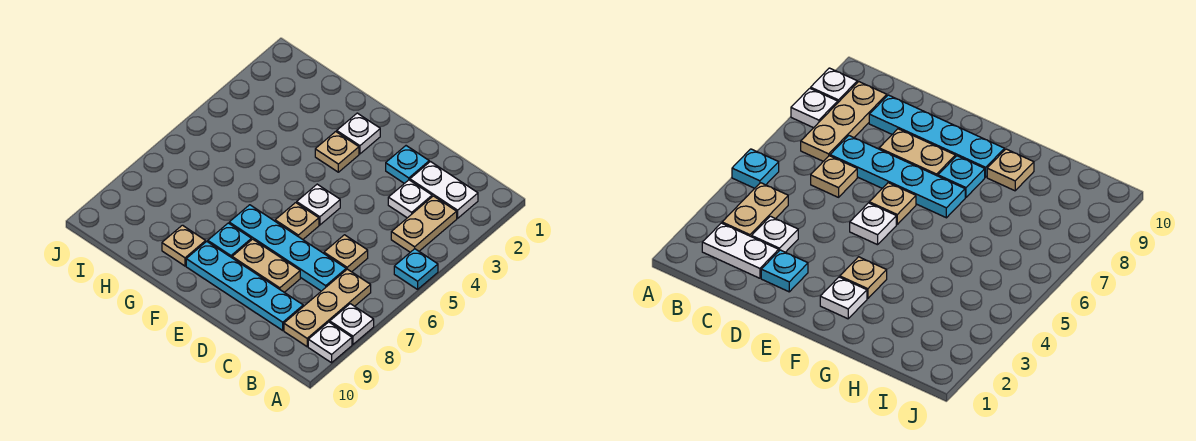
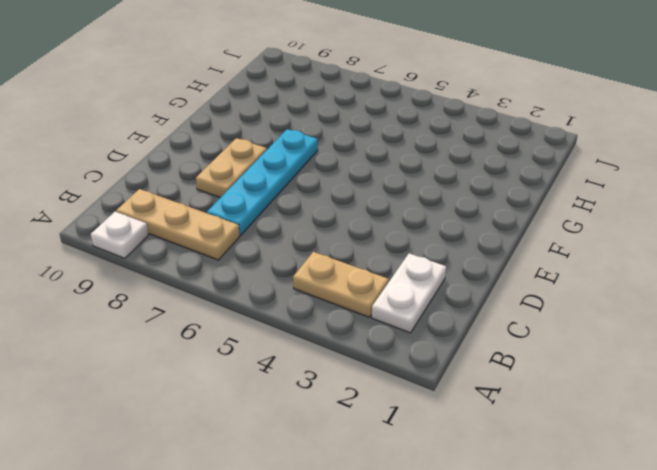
none -> cyan 1x1 plate [394,249,438,289]
none -> white 1x1 plate [330,304,374,344]
none -> white 1x1 plate [388,180,432,218]

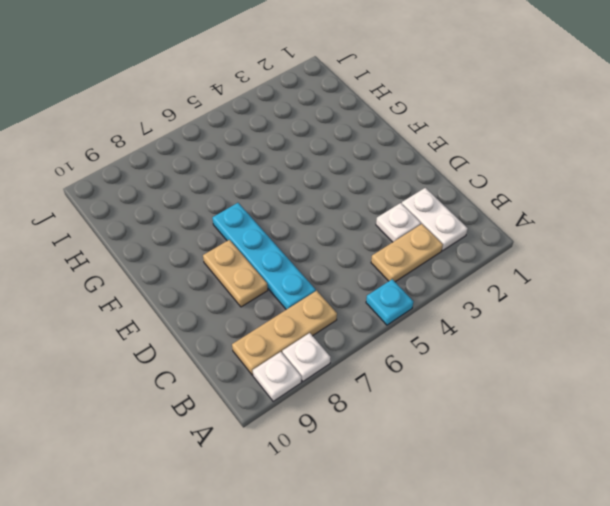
none -> tan 1x1 plate [324,235,368,272]
none -> cyan 1x4 plate [186,241,303,330]
none -> cyan 1x1 plate [386,146,429,183]

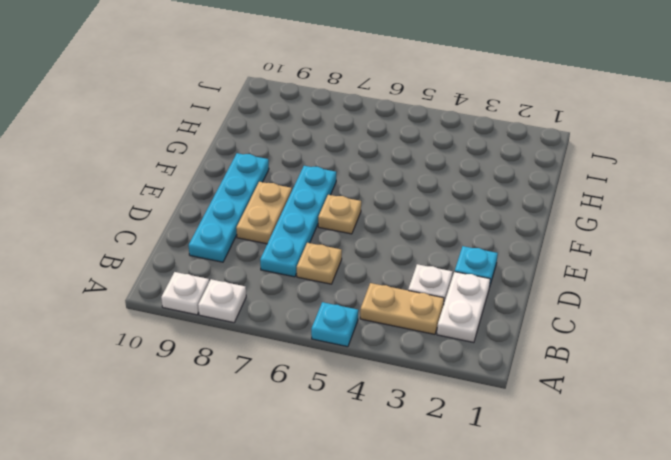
none -> tan 1x3 plate [284,269,371,347]
none -> white 1x1 plate [297,184,340,225]
none -> white 1x1 plate [337,113,380,154]

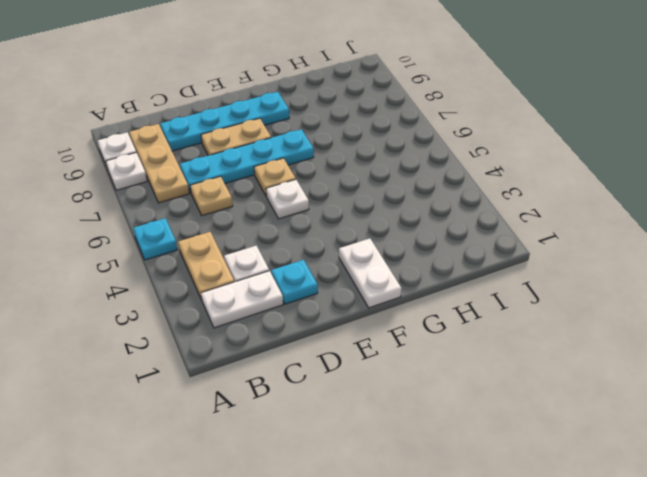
white 1x2 plate [339,238,401,308] -> white 1x1 plate [337,113,380,154]
none -> tan 1x1 plate [315,132,359,172]
none -> cyan 1x1 plate [208,223,251,258]
none -> tan 1x1 plate [162,225,206,266]

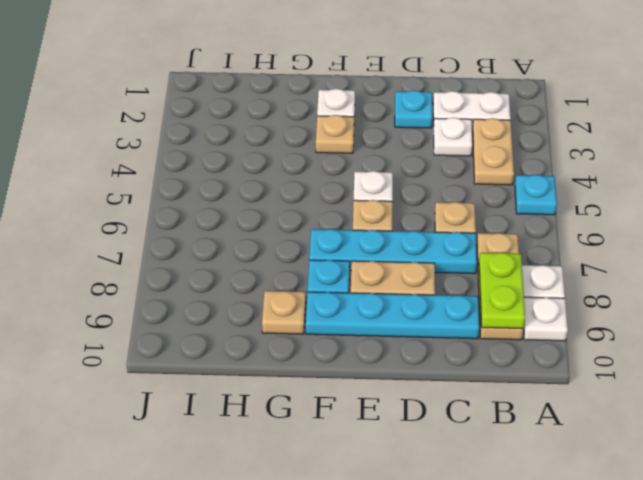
lime 1x2 plate [479,253,525,329] -> none

